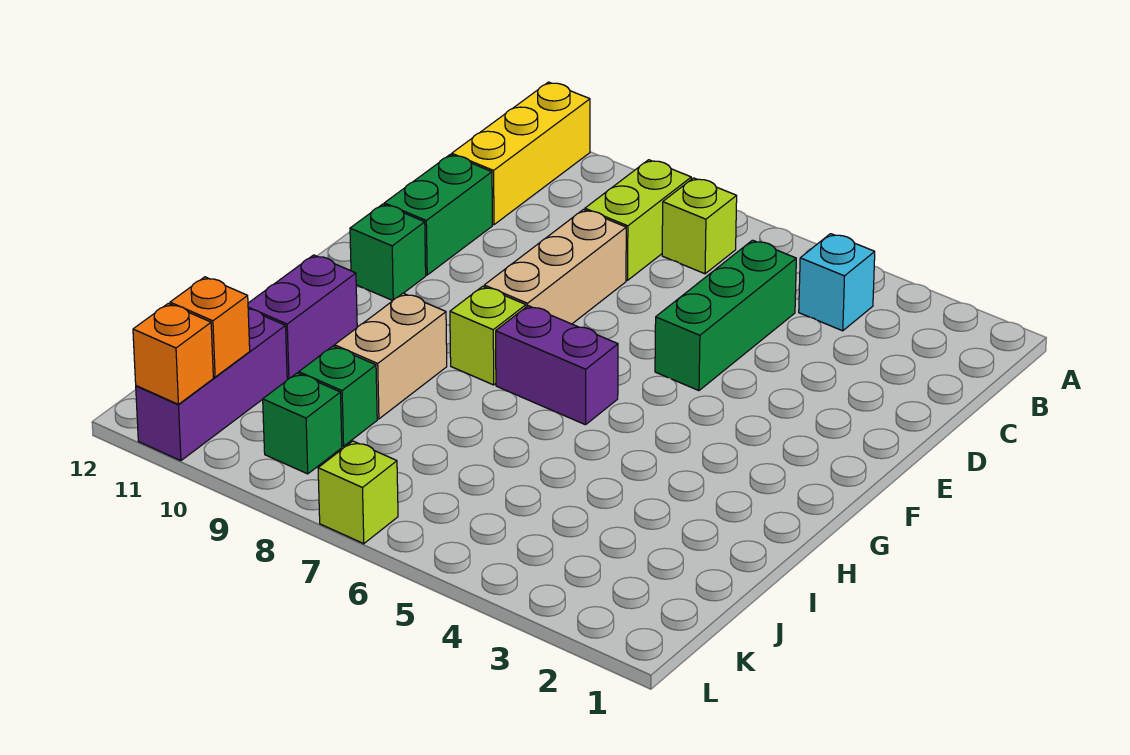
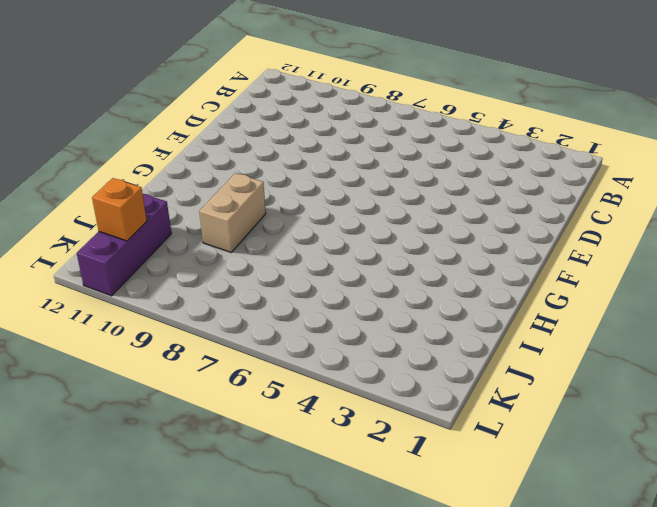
none -> yellow 1x3 brick [452,82,590,225]
none -> cyan 1x1 brick [799,234,875,331]
none -> lime 1x1 brick [662,178,737,274]

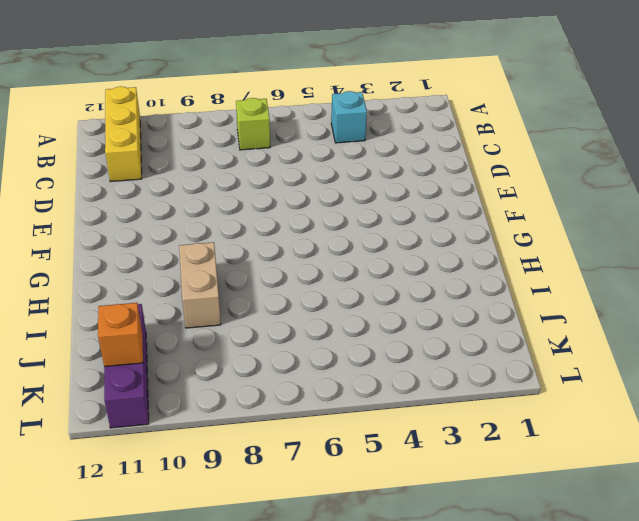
none -> lime 1x2 brick [585,160,691,280]
none -> green 1x3 brick [655,240,796,391]
none -> tan 1x3 brick [484,210,626,324]

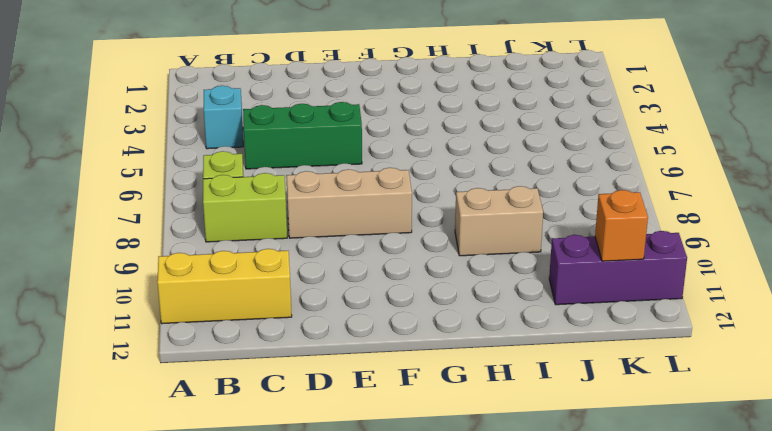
none -> green 1x2 brick [384,155,492,275]
none -> green 1x1 brick [350,204,426,300]
none -> purple 1x2 brick [496,306,618,425]

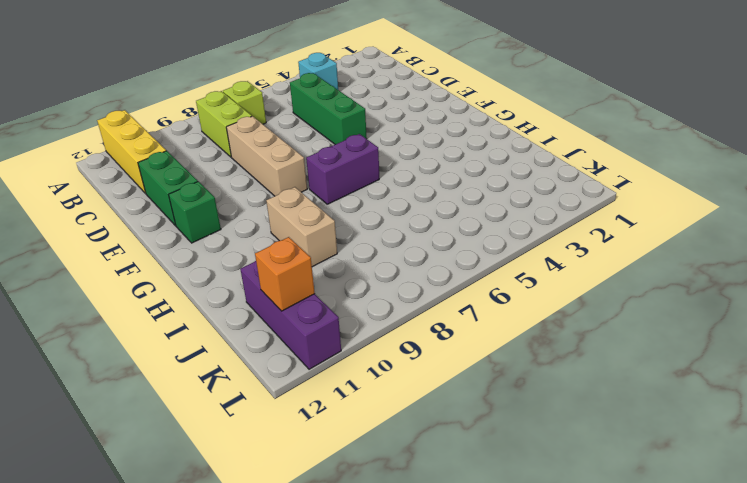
none -> lime 1x1 brick [450,286,526,385]
none -> purple 1x2 brick [248,255,357,379]
none -> green 1x1 brick [299,346,377,446]

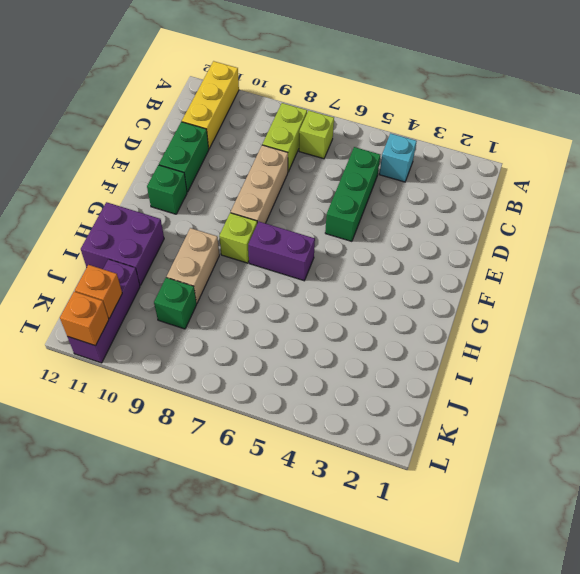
purple 2x2 brick [81,202,164,285] -> purple 1x2 brick [248,255,357,379]
none -> green 1x1 brick [263,373,342,474]
none -> lime 1x1 brick [318,441,398,544]

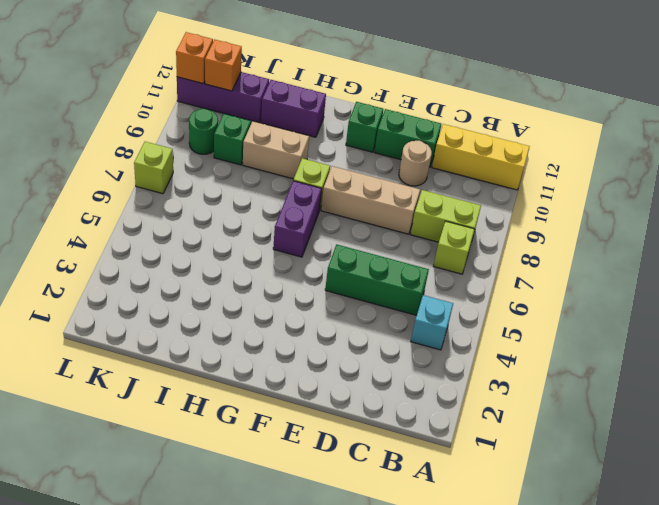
tan 1x1 round brick [399,141,432,186] -> none
green 1x1 round brick [189,109,218,154] -> green 1x1 brick [263,373,342,474]

